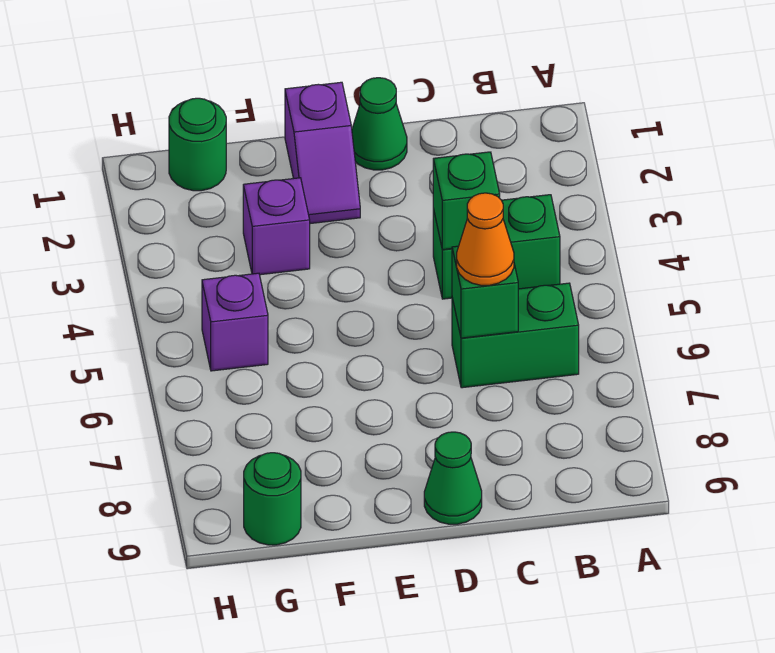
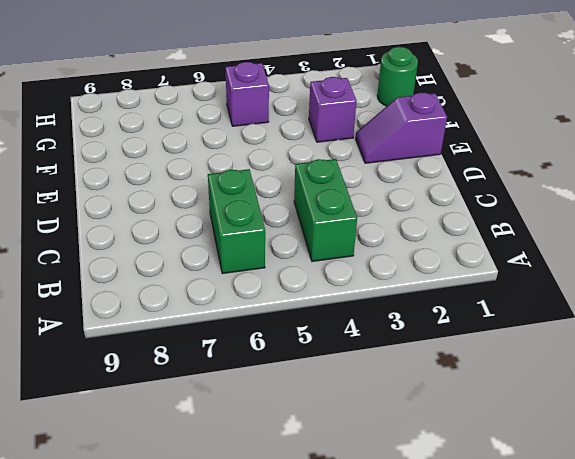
none -> green 1x1 cone [352,78,407,170]
none -> green 1x1 cone [424,432,482,524]
none -> green 1x1 round brick [244,453,301,545]

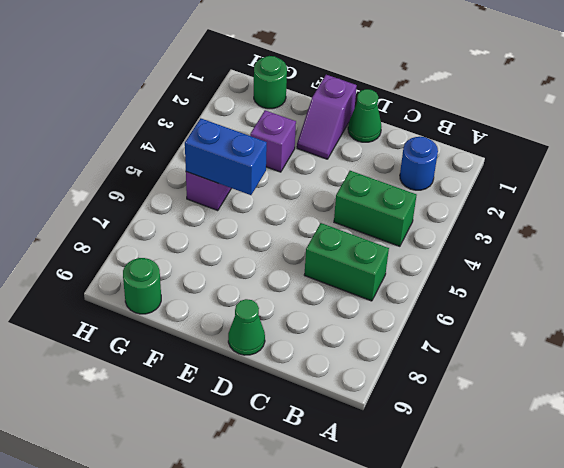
blue 1x1 round brick [400,137,438,190] -> none
blue 1x2 brick [185,118,267,195] -> none
none -> green 1x1 brick [433,152,500,250]
none -> green 1x1 brick [452,246,518,338]
none -> orange 1x1 cone [457,193,514,285]

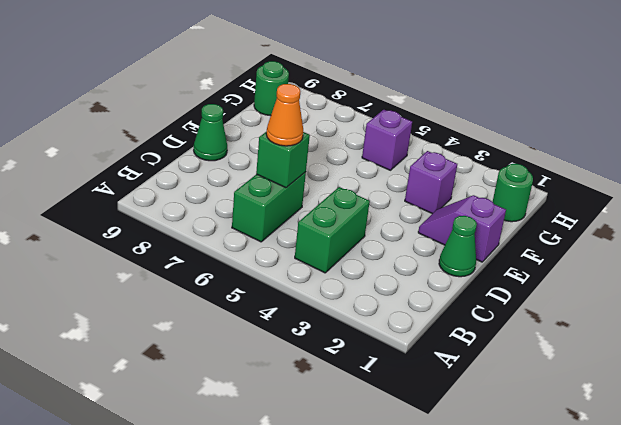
none -> green 1x1 brick [433,152,500,250]

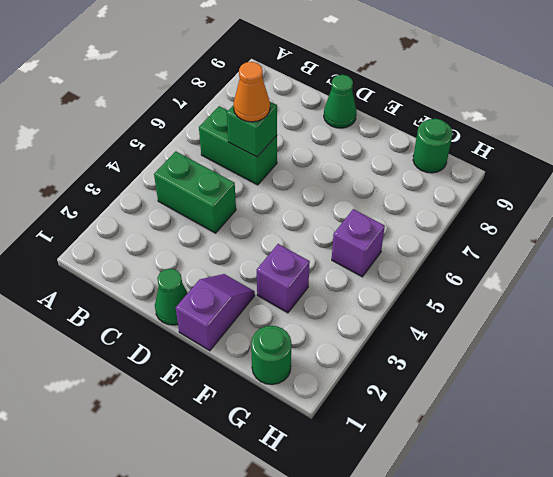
none -> green 1x1 brick [433,152,500,250]

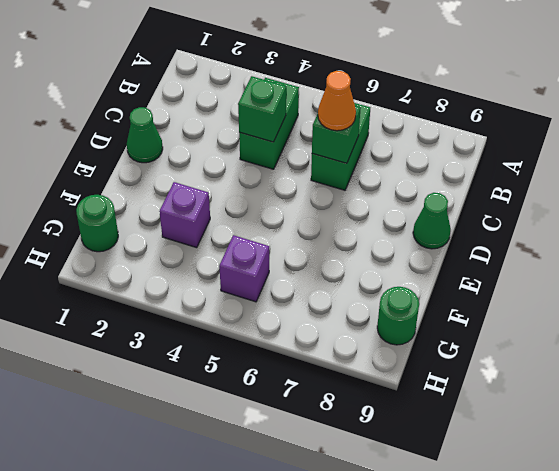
none -> purple 1x2 slope [285,82,360,224]

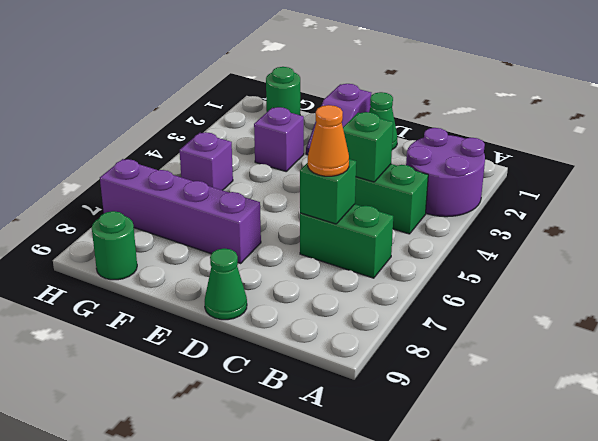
purple 2x2 round brick [406,128,485,217] -> none
purple 1x4 brick [100,159,261,263] -> none

